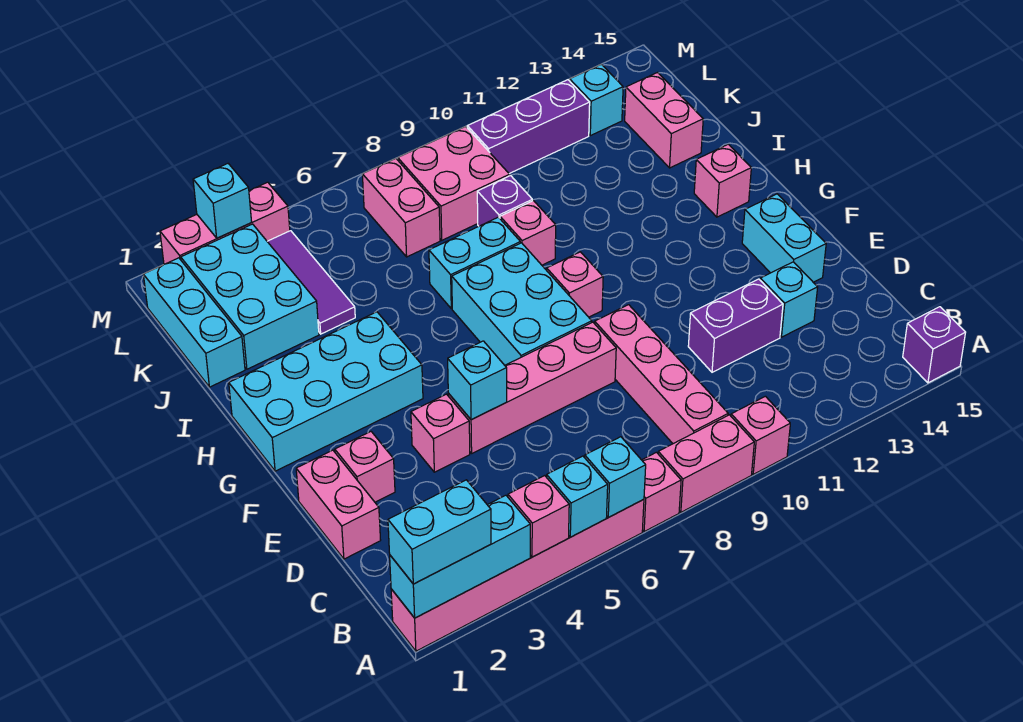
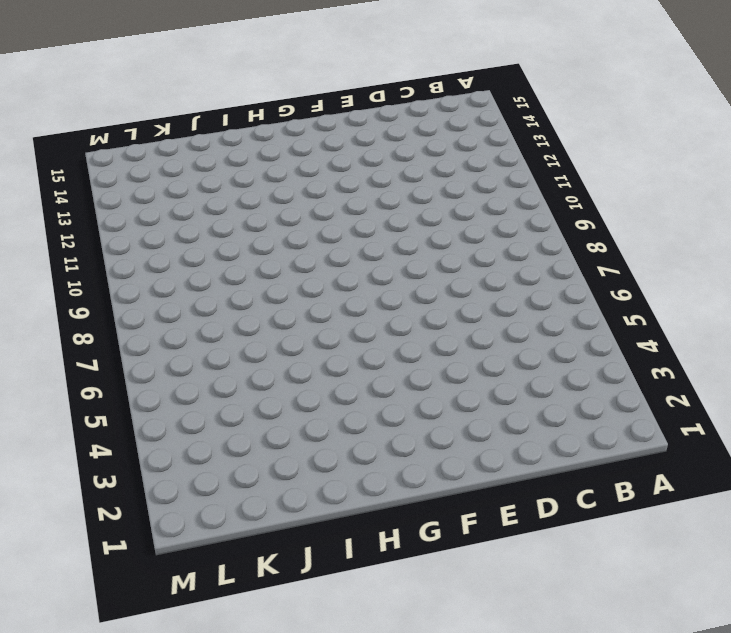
none -> pink 1x6 brick [391,499,644,651]
none -> pink 1x1 brick [642,452,681,532]
none -> pink 1x2 brick [658,415,754,512]
none -> pink 1x1 brick [731,396,790,474]

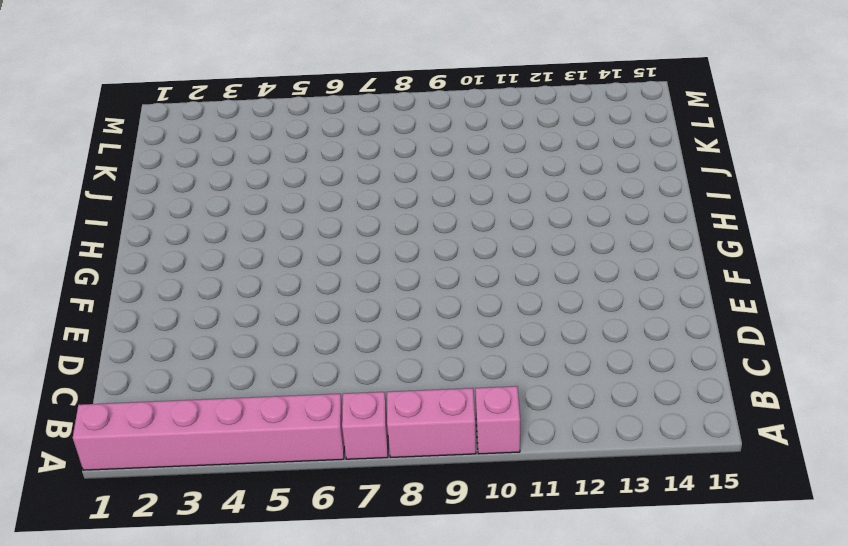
none -> purple 1x1 brick [903,307,966,383]
none -> pink 1x4 brick [595,305,728,444]
none -> pink 1x2 brick [296,450,381,559]
none -> purple 1x2 brick [688,279,783,372]

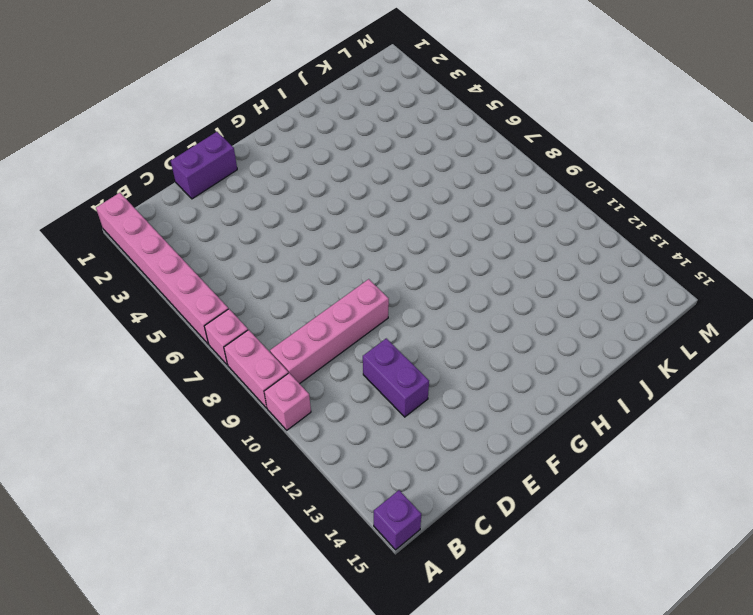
purple 1x2 brick [171,132,237,199] -> pink 1x2 brick [296,450,381,559]
none -> cyan 1x1 brick [760,262,818,337]
none -> pink 1x1 brick [335,432,395,502]
none -> pink 1x1 brick [411,394,470,472]
none -> pink 1x4 brick [448,322,616,453]

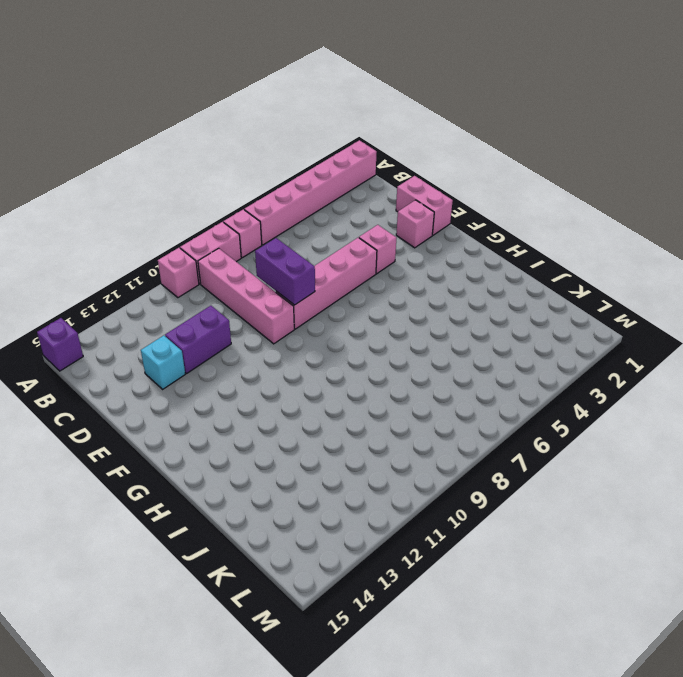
purple 1x2 brick [255,238,315,305] -> none
none -> cyan 1x2 brick [742,194,826,282]
none -> cyan 2x3 brick [452,243,592,365]
none -> cyan 2x4 brick [229,312,423,471]
none -> pink 1x1 brick [547,252,603,317]

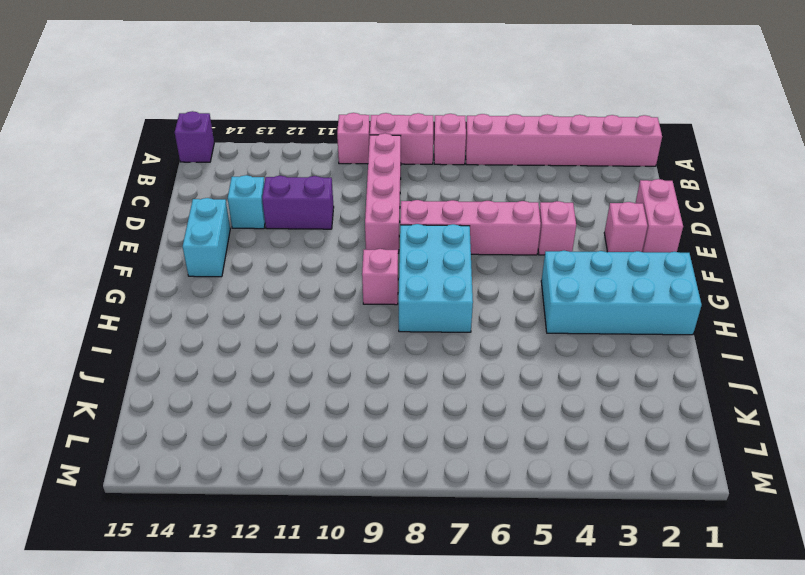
none -> pink 1x1 brick [694,144,751,217]
none -> cyan 1x2 brick [429,217,520,309]
none -> pink 1x1 brick [500,201,556,265]
none -> cyan 1x3 brick [143,258,245,387]

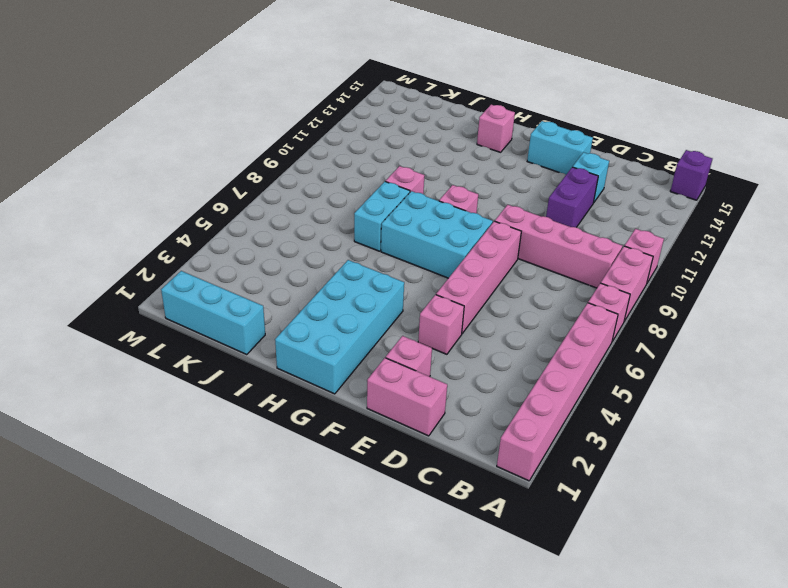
none -> cyan 2x3 brick [181,224,319,369]
none -> purple 1x3 tile [267,231,355,334]
none -> purple 1x1 brick [477,176,532,226]
none -> pink 1x2 brick [625,73,703,168]

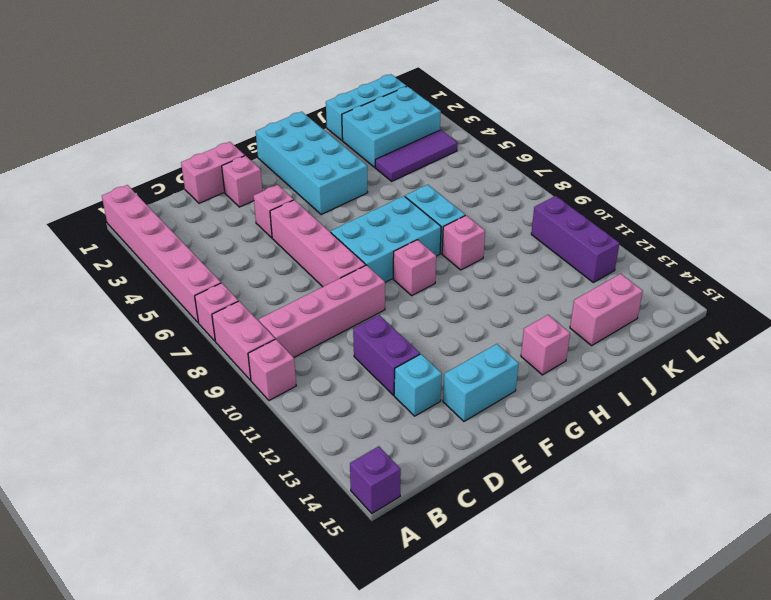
none -> purple 1x1 brick [477,176,532,226]
none -> pink 1x2 brick [362,158,440,257]
none -> pink 2x2 brick [398,126,510,240]
none -> cyan 1x1 brick [570,64,623,136]

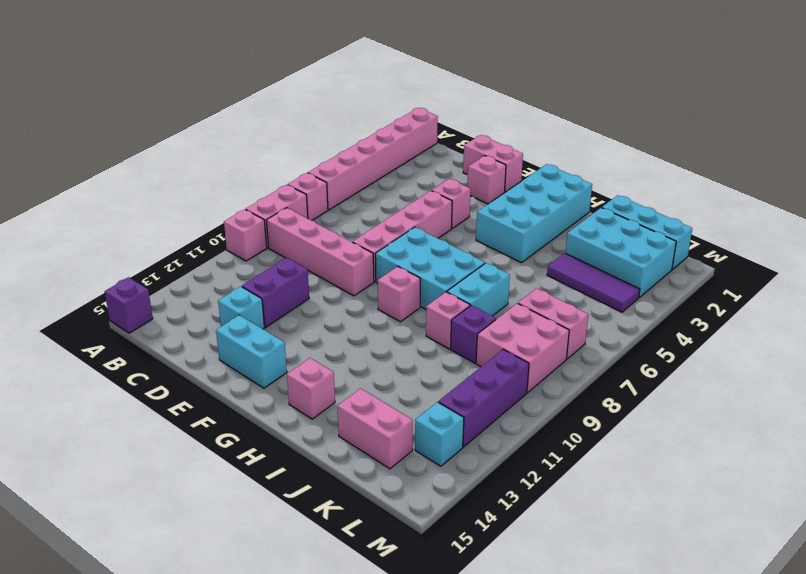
none -> pink 1x3 brick [160,182,290,264]
none -> cyan 1x3 brick [390,495,530,618]
none -> pink 1x1 brick [508,476,569,557]
none -> cyan 1x1 brick [547,456,608,537]

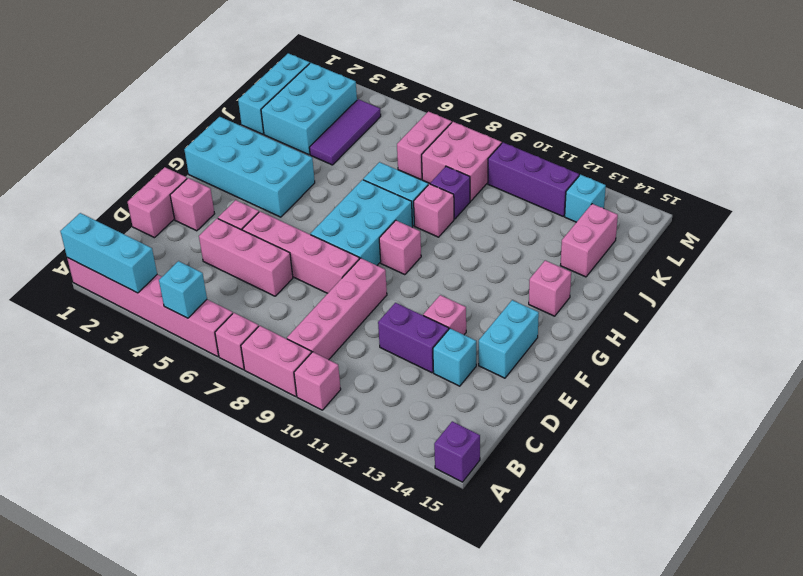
pink 1x3 brick [199,219,293,296] -> pink 1x3 brick moved to [160,182,290,264]
pink 1x1 brick [423,295,466,335] -> pink 1x1 brick moved to [508,476,569,557]
none -> cyan 1x1 brick [585,437,646,517]
none -> cyan 1x1 brick [448,341,507,420]
none -> cyan 1x1 brick [193,164,252,238]
none -> cyan 1x2 brick [388,480,491,584]

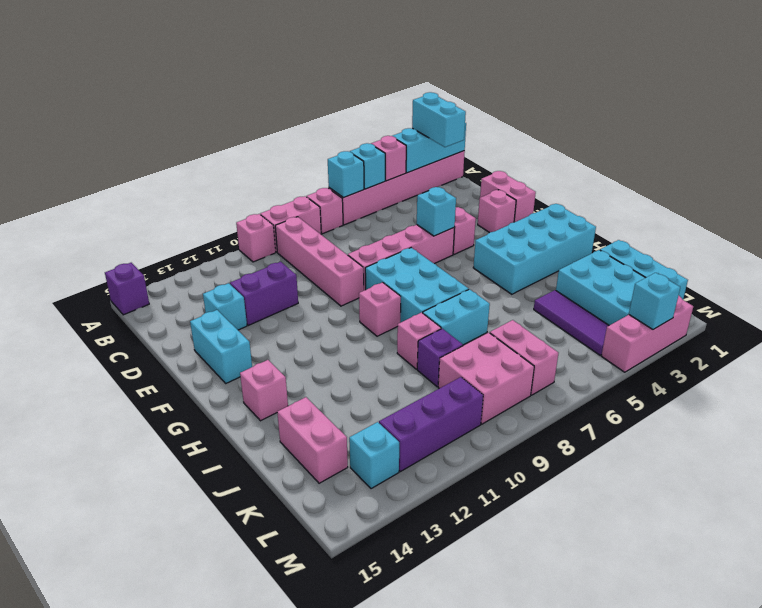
cyan 1x2 brick [412,92,466,147] -> cyan 1x2 brick turned to [388,480,491,584]

